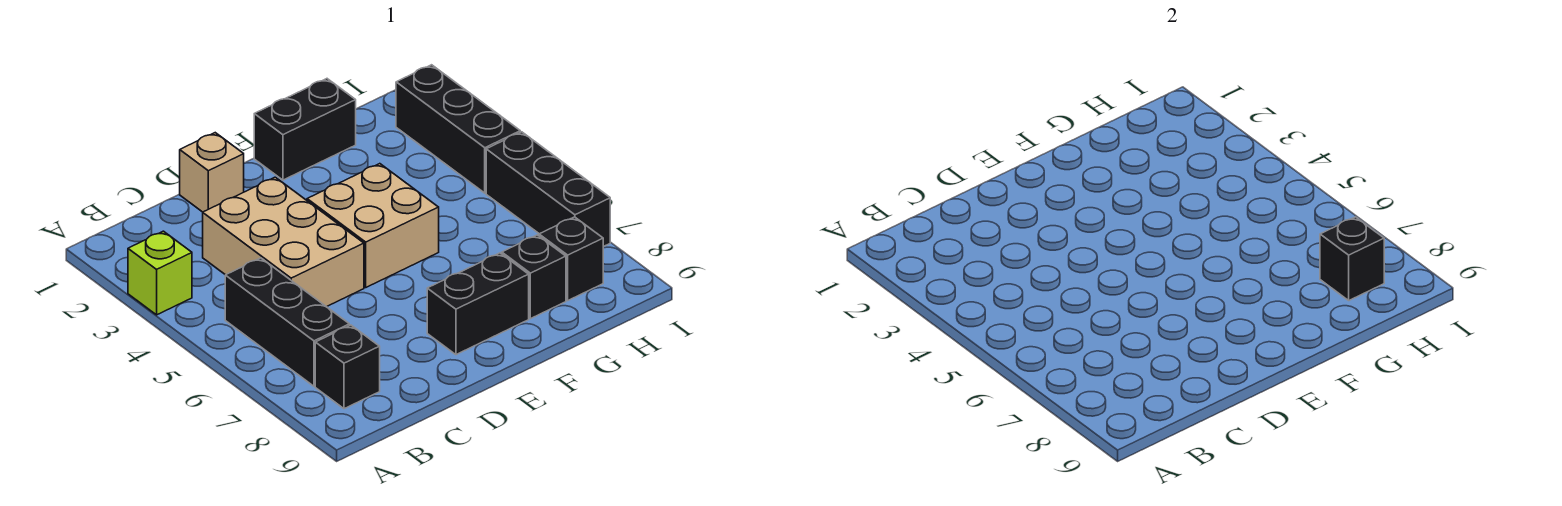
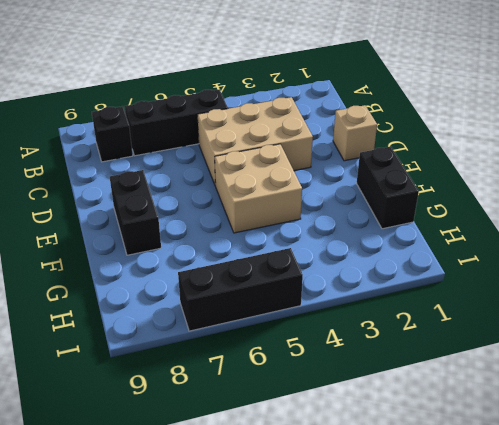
none -> lime 1x1 brick [128,231,192,315]
none -> black 1x1 brick [502,235,566,319]
none -> black 1x1 brick [539,217,603,300]

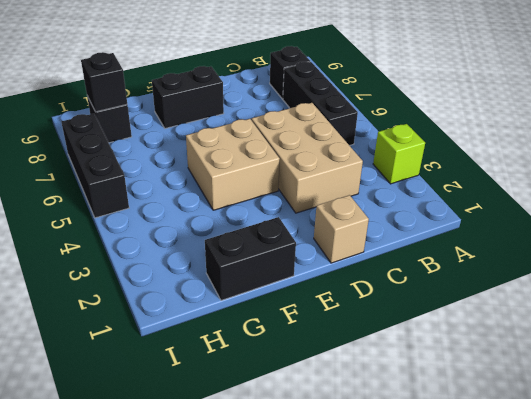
none -> black 1x1 brick [502,235,566,319]
none -> black 1x3 brick [396,65,520,193]

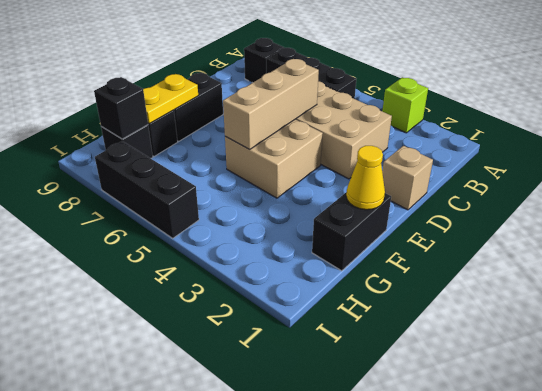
tan 1x3 brick [223,59,319,149] -> none
yellow 1x1 cone [346,146,385,210] -> none
yellow 1x2 plate [143,74,198,123] -> none
none -> black 1x3 brick [396,65,520,193]

